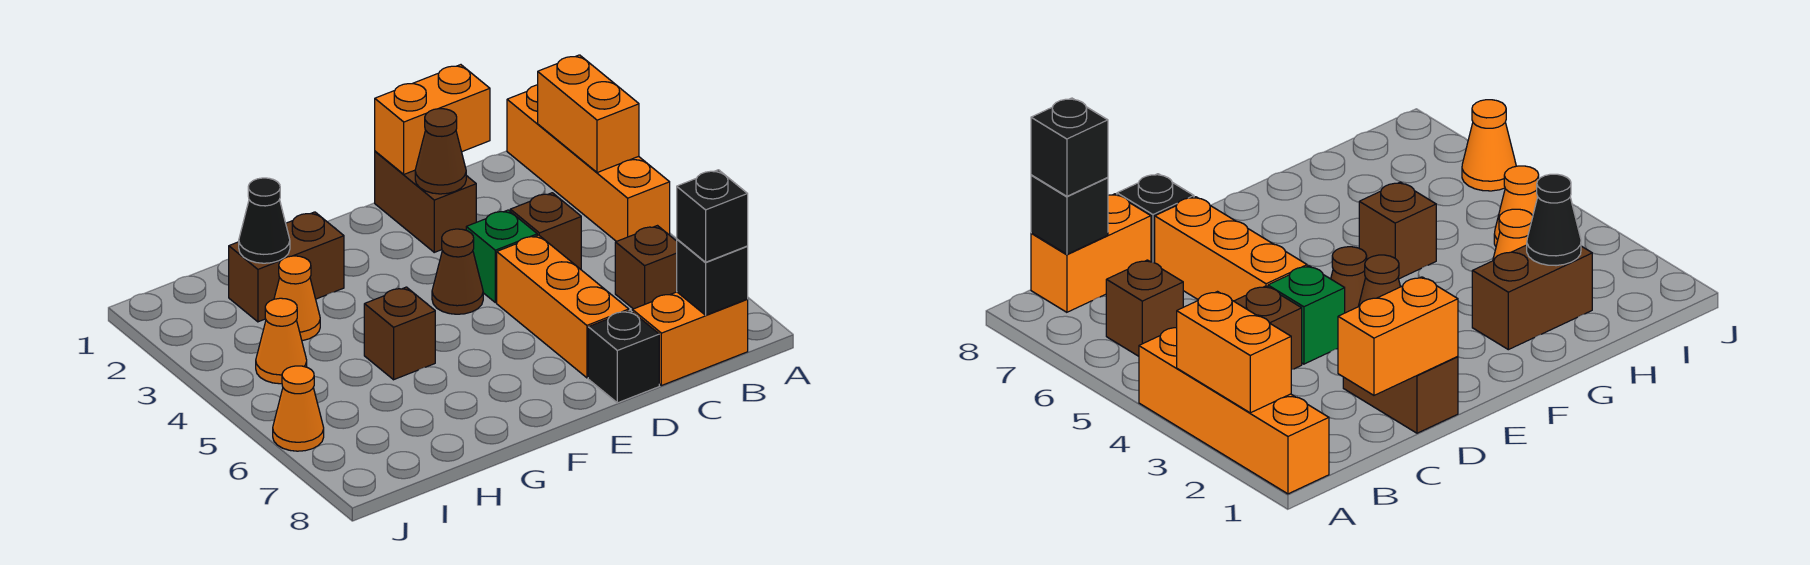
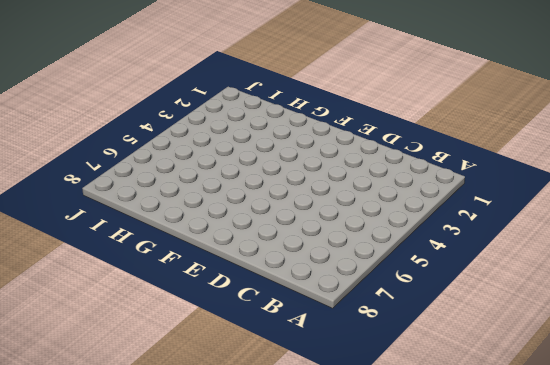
none -> orange 1x4 brick [507,85,670,242]
none -> brown 1x1 brick [615,226,677,309]
none -> orange 1x2 brick [632,292,748,386]

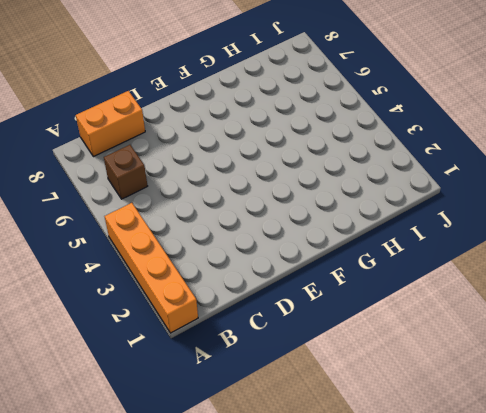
none -> brown 1x1 brick [510,193,581,269]
none -> brown 1x2 brick [375,151,476,252]
none -> green 1x1 brick [466,210,537,303]

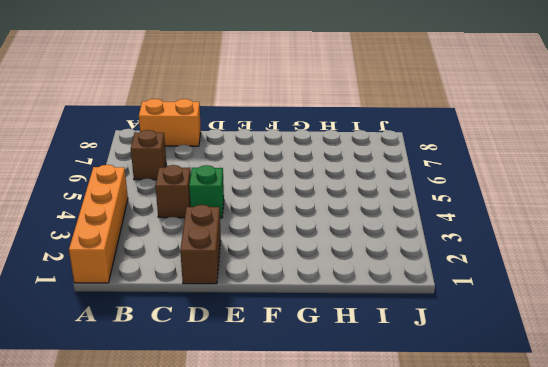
none -> orange 1x3 brick [497,235,629,378]
none -> black 1x1 brick [588,310,659,403]
none -> brown 1x1 cone [432,229,483,314]

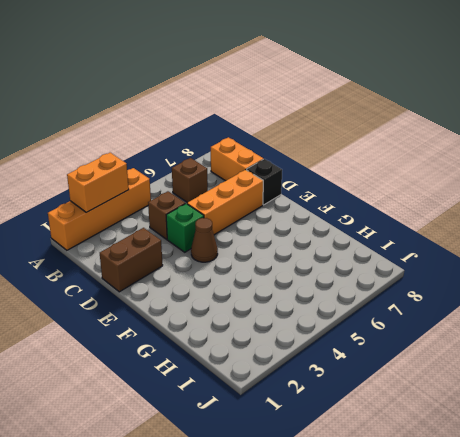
none -> brown 1x2 brick [229,212,344,322]
none -> brown 1x1 brick [364,287,435,380]
none -> orange 1x1 cone [274,256,320,341]

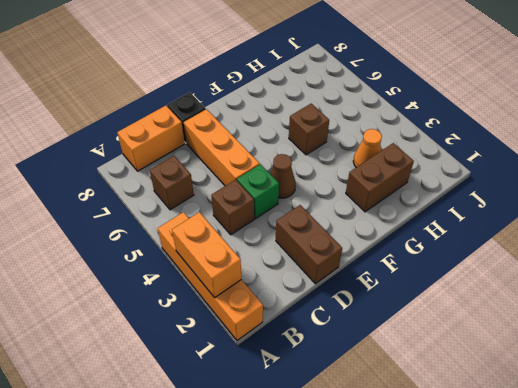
none -> orange 1x1 cone [256,298,307,384]
none -> orange 1x1 cone [273,366,324,451]
none -> black 1x1 brick [677,239,748,315]

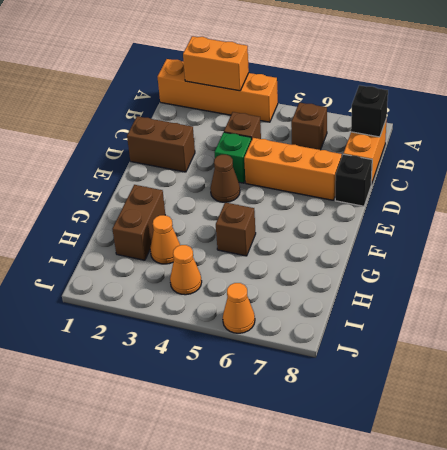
none -> orange 1x2 brick [375,65,490,174]
none -> brown 1x1 cone [415,109,466,194]
none -> black 1x1 cone [239,178,290,263]

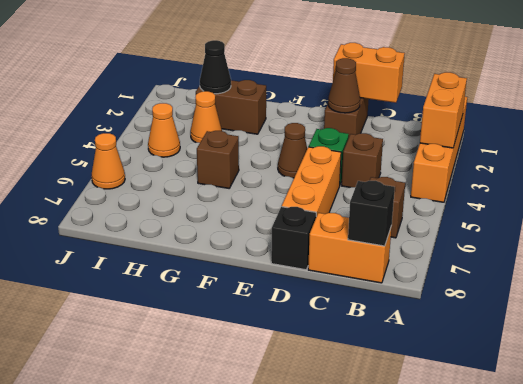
none -> black 1x1 brick [677,170,748,262]

